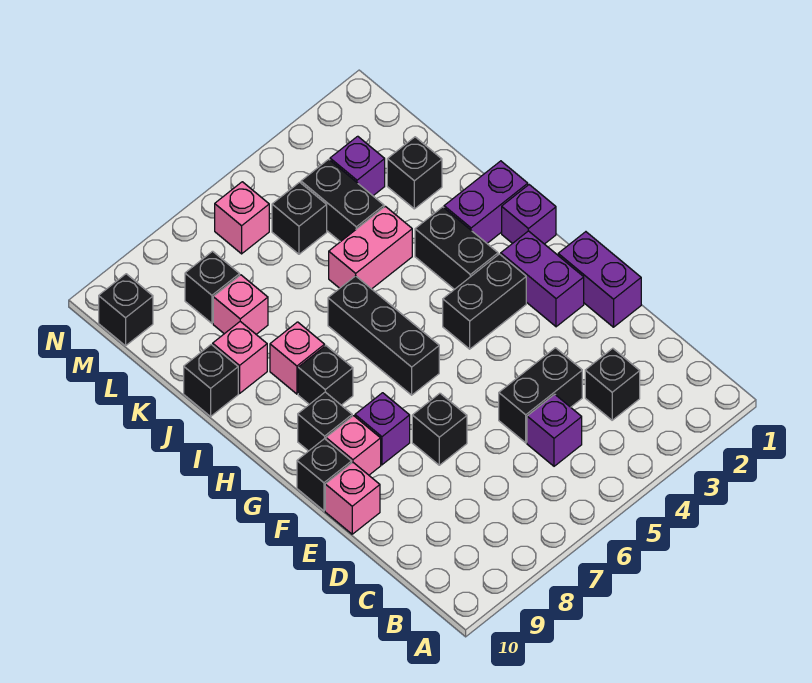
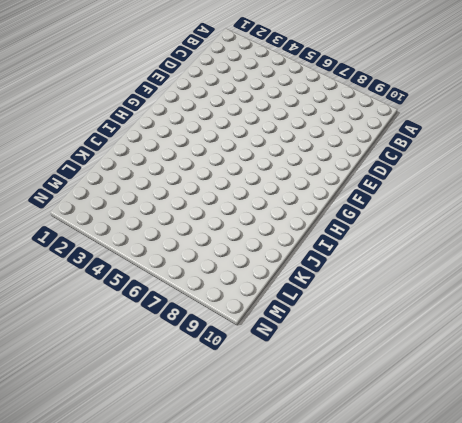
none -> black 1x1 brick [585,348,640,420]
none -> purple 1x1 brick [527,394,582,466]
none -> black 1x2 brick [499,348,582,443]

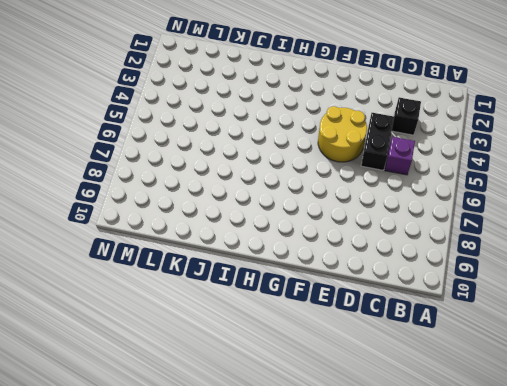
yellow 2x2 round brick [318,106,367,162] -> none
none -> purple 1x2 brick [558,232,641,327]
none -> black 1x1 brick [412,393,467,465]
none -> pink 1x1 brick [325,462,380,534]

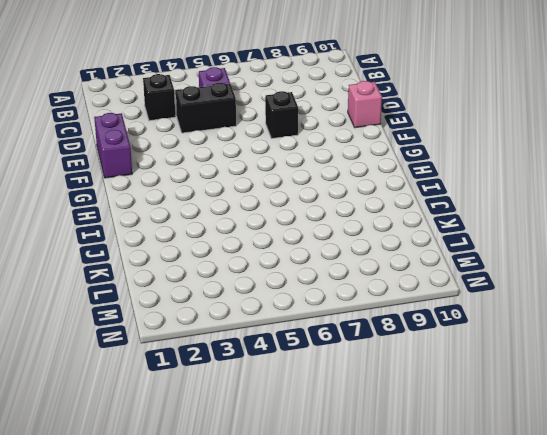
none -> purple 1x2 brick [501,231,584,327]
none -> purple 1x1 brick [355,393,410,465]
none -> pink 1x1 brick [326,416,381,475]

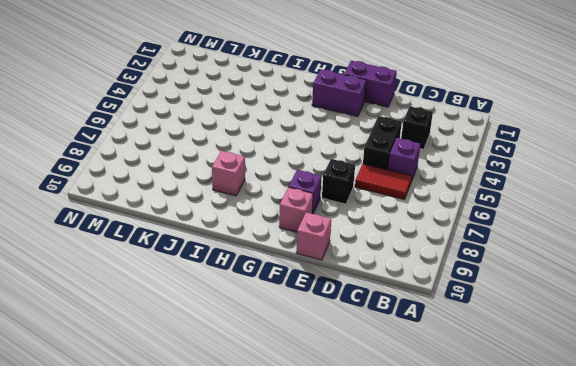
red 1x2 tile [355,164,412,200] -> none
none -> black 1x1 brick [297,439,352,511]
none -> black 1x2 brick [443,254,526,349]
none -> black 1x3 brick [328,276,439,395]

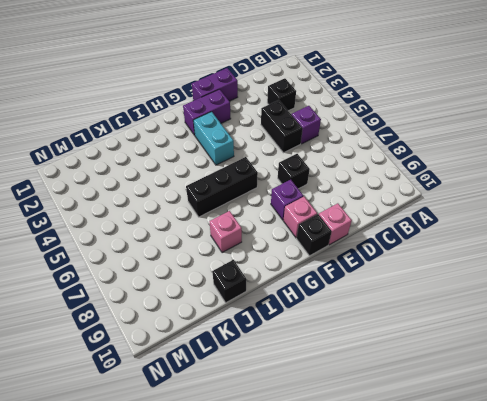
cyan 1x2 brick [193,112,234,165] -> black 1x2 brick [443,254,526,349]
none -> black 1x1 brick [298,392,352,451]
none -> purple 1x1 brick [502,185,556,244]
none -> black 1x2 brick [415,207,498,290]

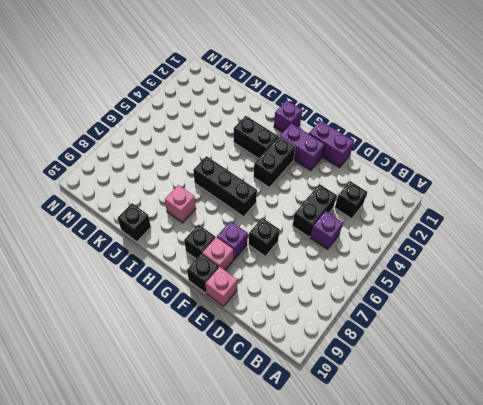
none -> black 1x1 brick [298,346,353,405]
none -> purple 1x2 brick [444,161,528,243]
none -> pink 1x2 brick [329,206,412,289]

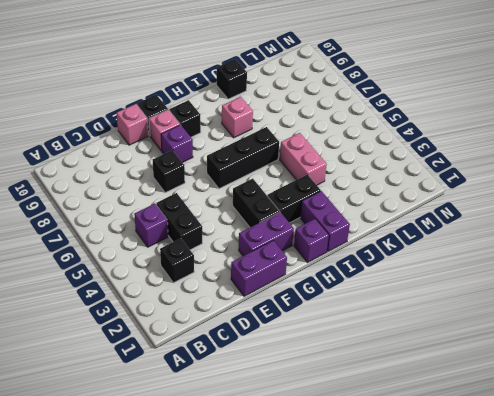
none -> black 1x1 brick [298,346,353,405]
none -> pink 1x1 brick [213,322,267,393]
none -> black 1x1 brick [387,137,442,209]

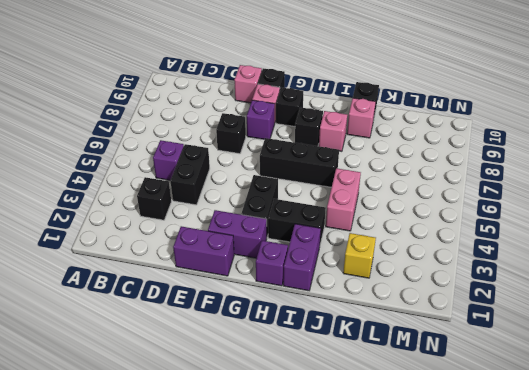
yellow 1x1 brick [343,233,376,278] -> black 1x1 brick [387,137,442,209]
none -> black 1x2 brick [301,159,384,242]
none -> pink 1x1 brick [213,275,268,334]
none -> purple 1x1 brick [330,136,385,196]

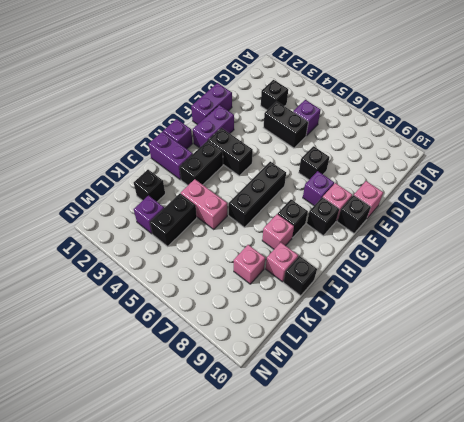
none -> black 1x1 brick [272,182,327,254]
none -> black 1x1 brick [185,251,240,323]
none -> pink 1x1 brick [215,182,269,254]

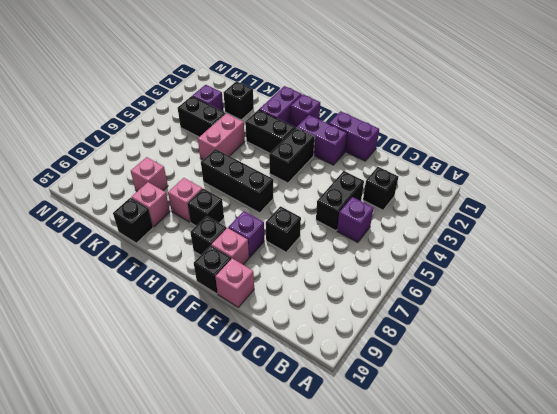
none -> black 1x1 brick [272,182,327,254]
none -> black 1x1 brick [185,251,240,323]
none -> pink 1x1 brick [215,182,269,254]

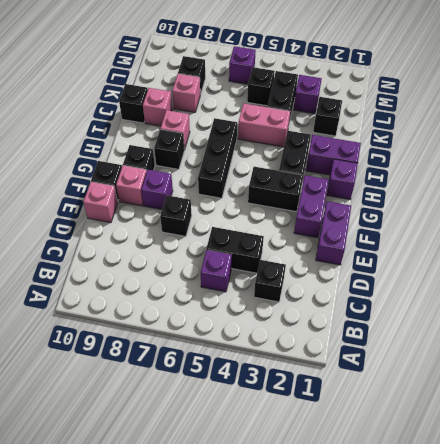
purple 1x1 brick [229,46,256,84] -> pink 1x1 brick [215,182,269,254]
none -> black 1x1 brick [99,274,153,346]

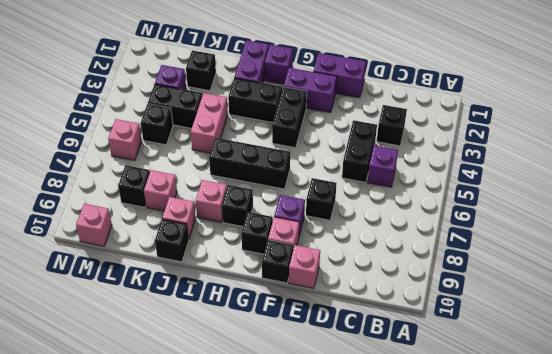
pink 1x1 brick [76,204,112,246] -> black 1x1 brick [99,274,153,346]

